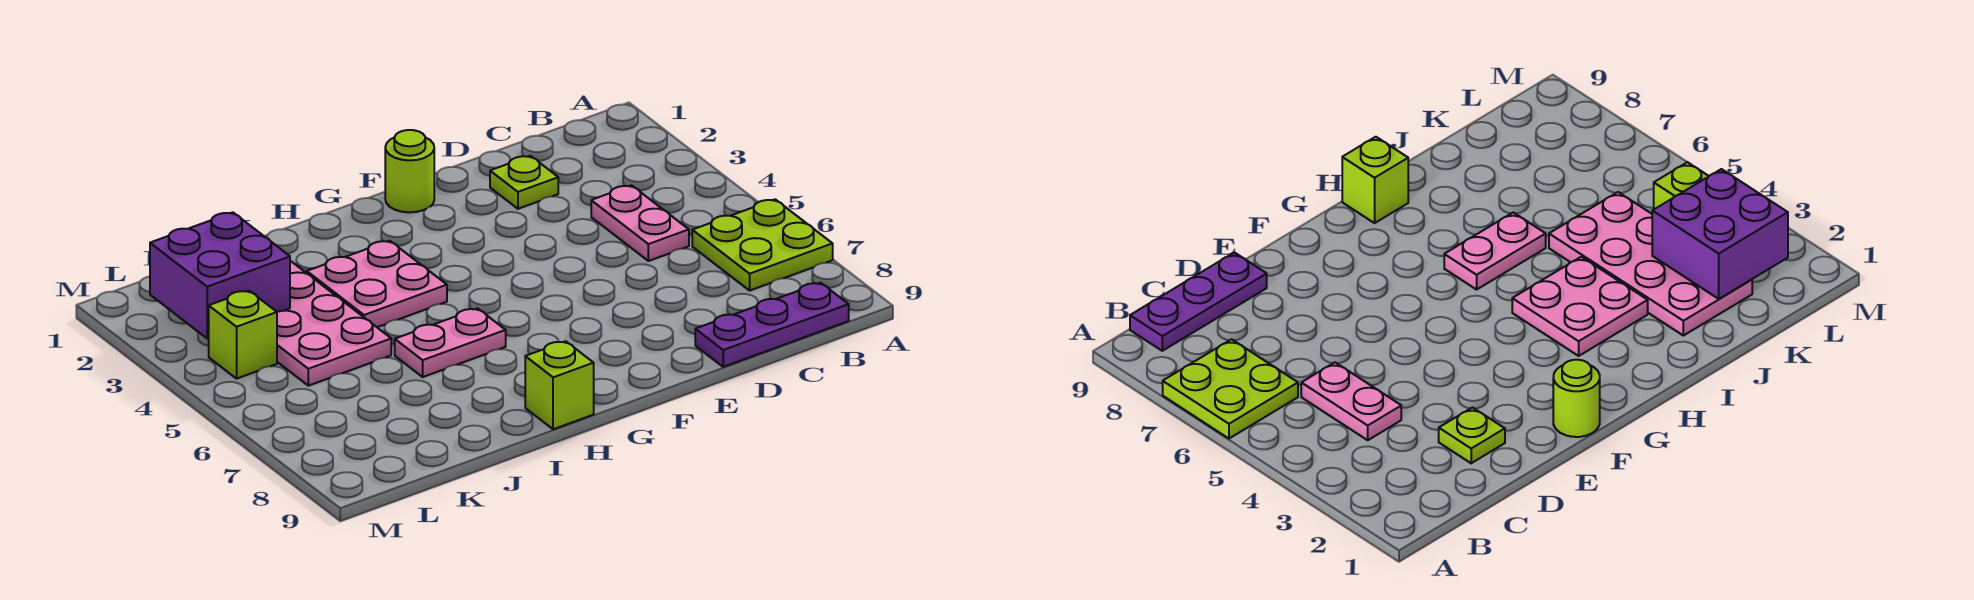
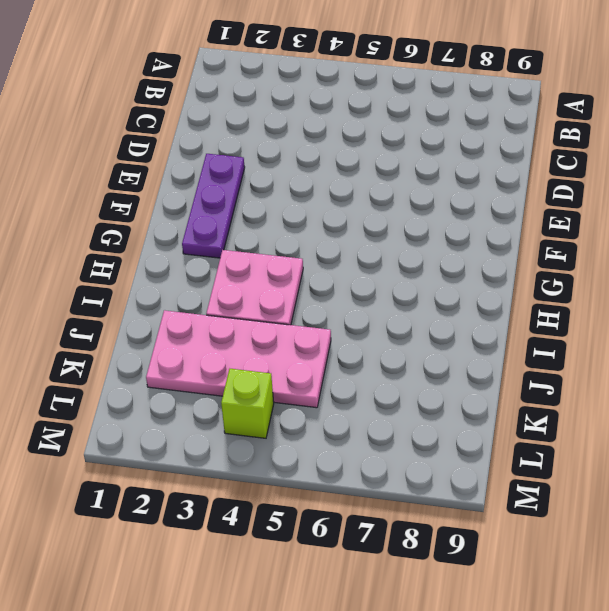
purple 1x3 plate [182,154,245,258] -> purple 1x3 plate moved to [695,283,849,367]
none -> lime 2x2 plate [692,199,833,290]
none -> pink 1x2 plate [591,185,689,261]

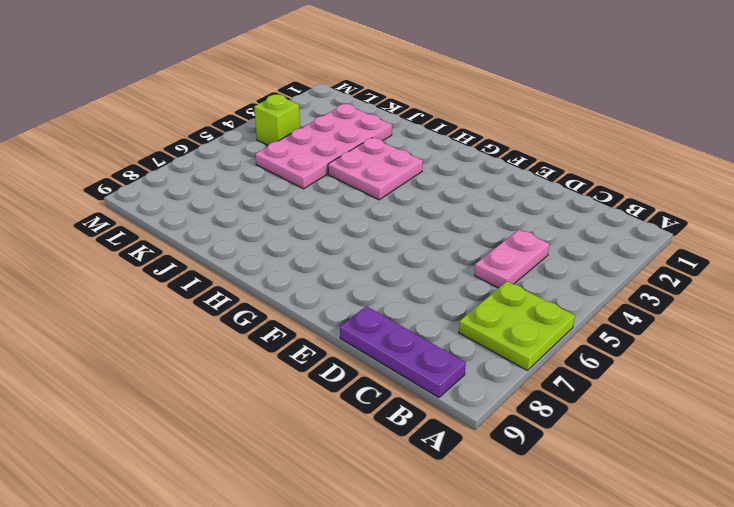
none -> lime 1x1 plate [490,156,558,209]
none -> lime 1x1 round brick [385,130,434,212]

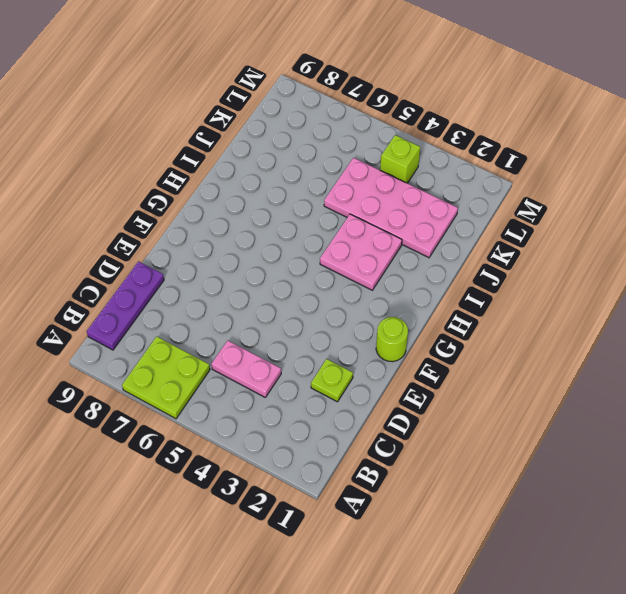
none -> pink 1x2 plate [395,308,506,377]
none -> lime 1x1 brick [525,341,594,429]

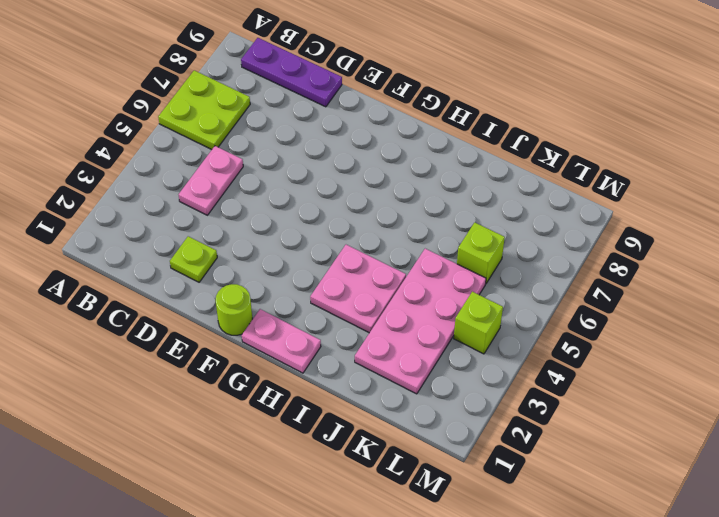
pink 1x2 plate [242,309,321,373] -> pink 1x2 plate moved to [395,308,506,377]
lime 1x1 brick [457,223,505,283] -> lime 1x1 brick moved to [525,341,594,429]
none -> purple 2x2 brick [150,212,290,339]

